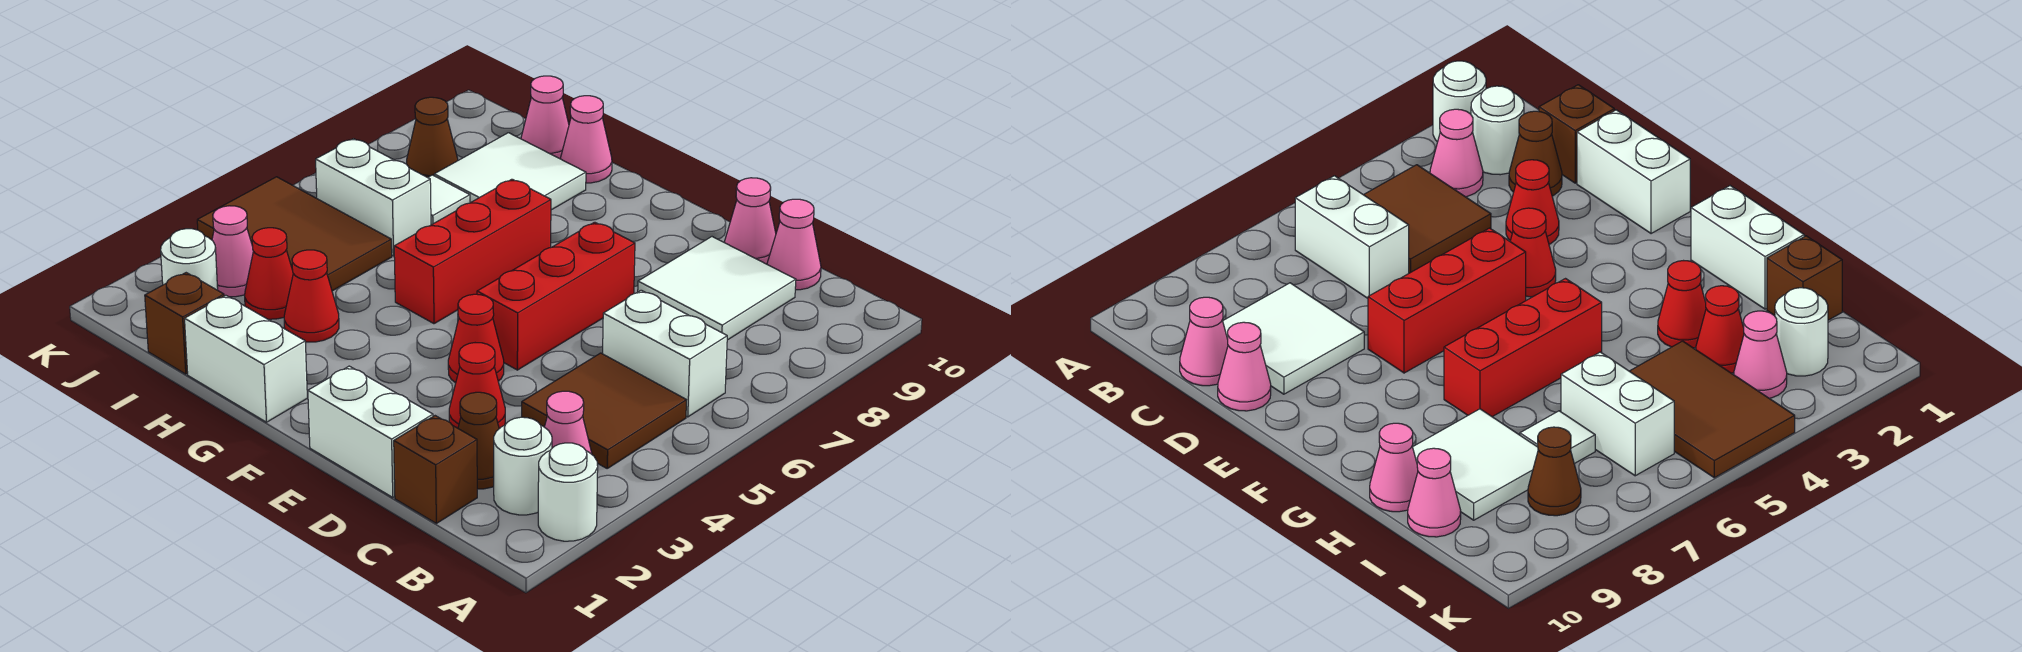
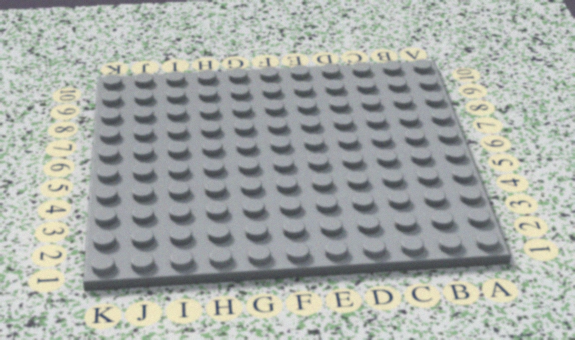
none -> white 1x1 round brick [538,443,598,541]
none -> white 1x1 round brick [494,417,552,515]
none -> pink 1x1 cone [545,391,592,454]

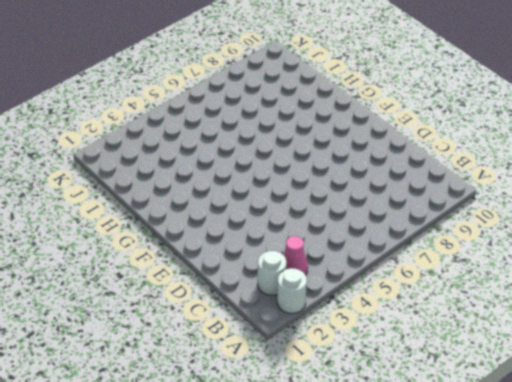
none -> brown 2x2 tile [522,353,686,468]
none -> white 1x2 brick [603,290,727,417]
none -> brown 1x1 brick [394,416,477,523]

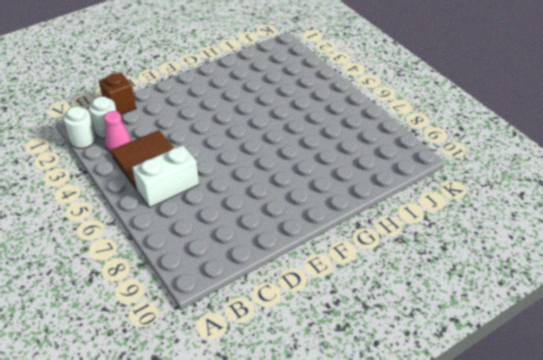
none -> brown 1x1 cone [458,392,499,489]
none -> white 2x2 tile [638,237,796,340]
none -> pink 1x1 cone [767,199,821,290]

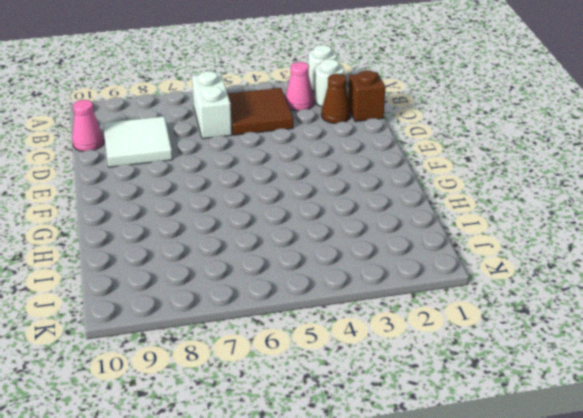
none -> white 1x2 brick [308,366,433,497]
none -> red 1x1 cone [449,343,505,429]
none -> pink 1x1 cone [724,178,776,264]

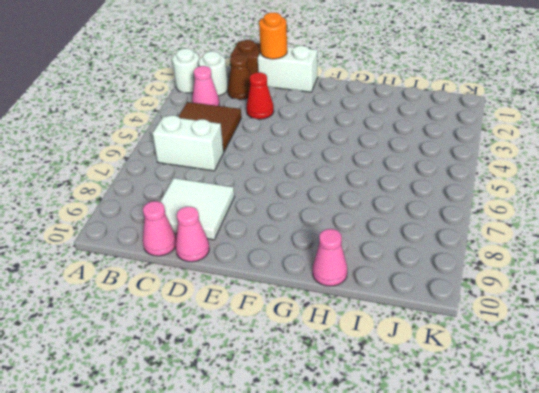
orange 1x1 round brick [259,13,287,59] -> none
none -> red 1x1 cone [448,294,504,383]
none -> red 1x3 brick [477,222,635,370]
none -> white 1x2 brick [185,295,307,422]

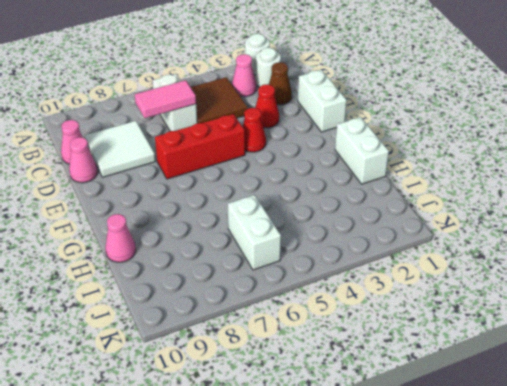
pink 1x2 tile [135,80,196,118] -> none
none -> brown 1x1 brick [394,416,477,523]
none -> red 1x3 brick [394,179,551,324]
none -> red 1x1 cone [284,250,339,342]

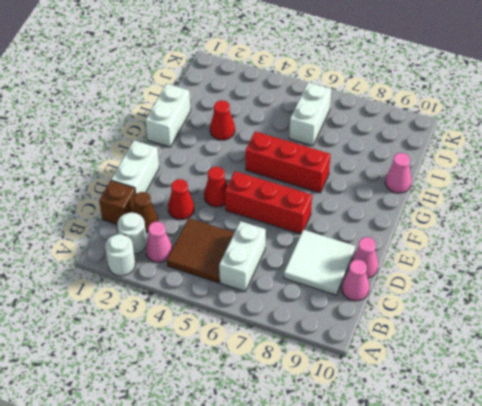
none -> white 2x2 tile [434,133,586,210]
none -> brown 1x1 brick [145,273,224,374]
none -> red 1x1 cone [245,228,293,319]

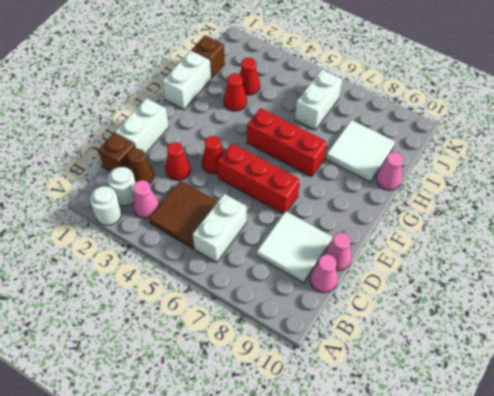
none -> brown 2x3 tile [197,177,392,291]
none -> white 1x1 tile [428,175,470,225]
none -> pink 1x1 cone [521,76,569,159]

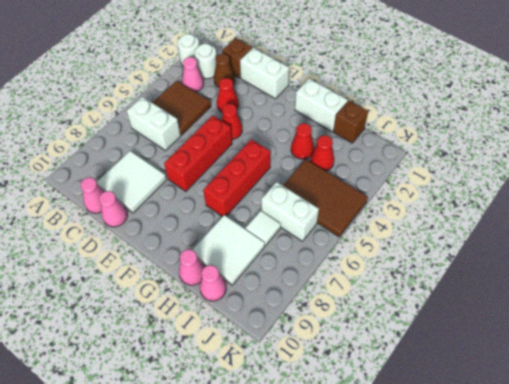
none -> white 1x1 round brick [161,229,218,290]
none -> pink 1x1 cone [212,206,253,297]
none -> brown 1x1 cone [407,97,458,178]

